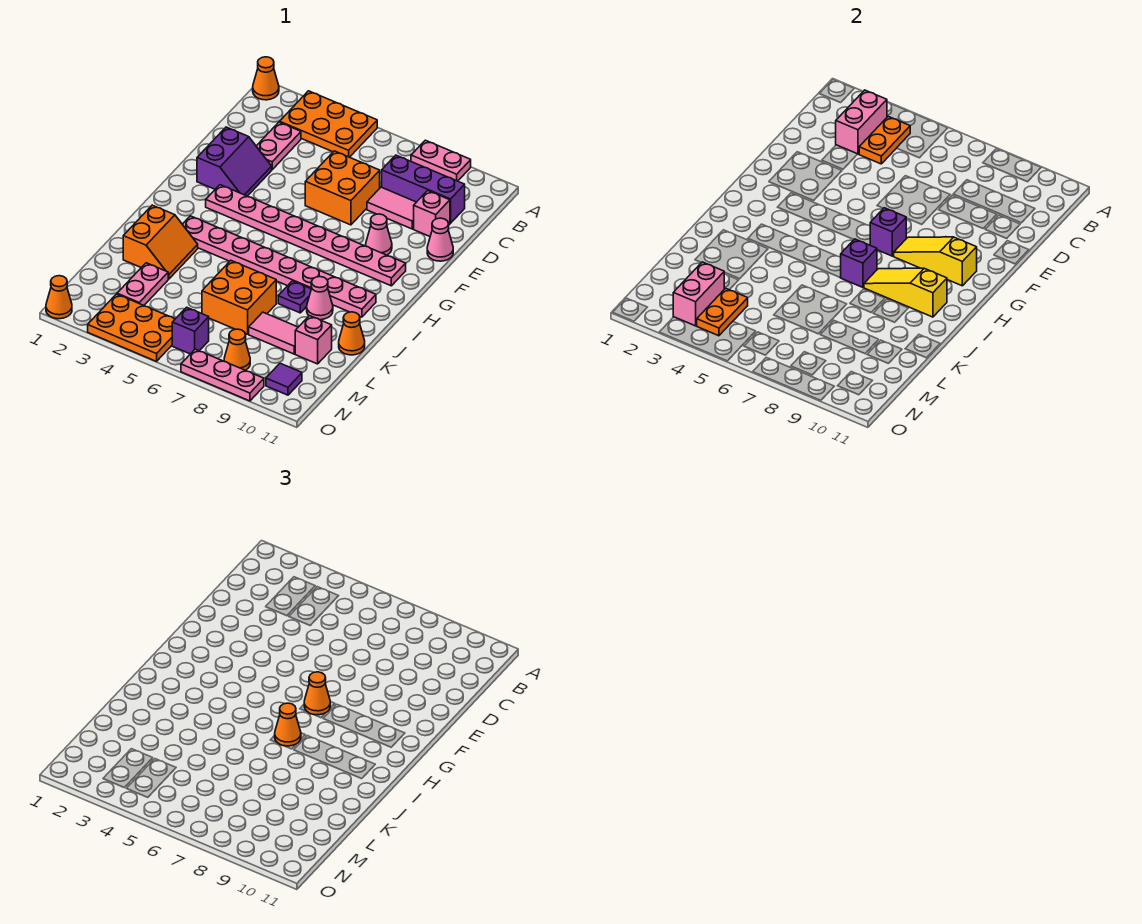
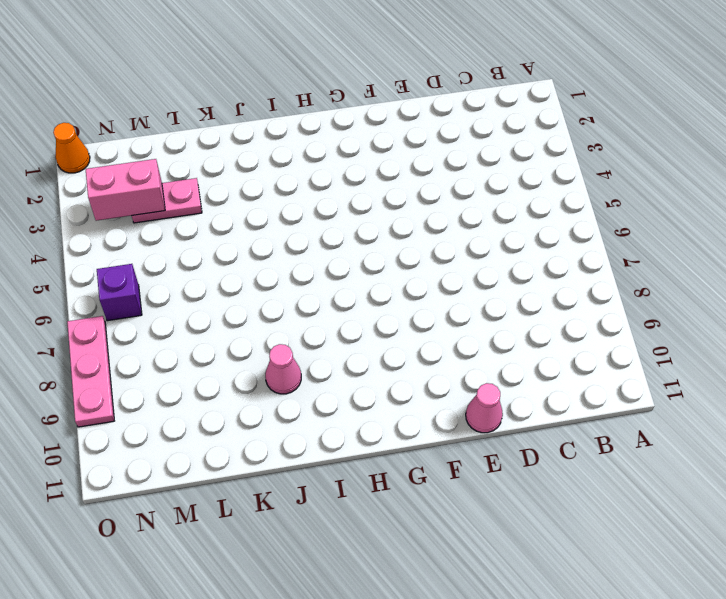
none -> orange 1x1 cone [253,57,279,100]
none -> orange 2x3 plate [280,91,377,157]
none -> pink 1x2 plate [411,140,471,181]
none -> pink 1x2 plate [256,122,301,170]

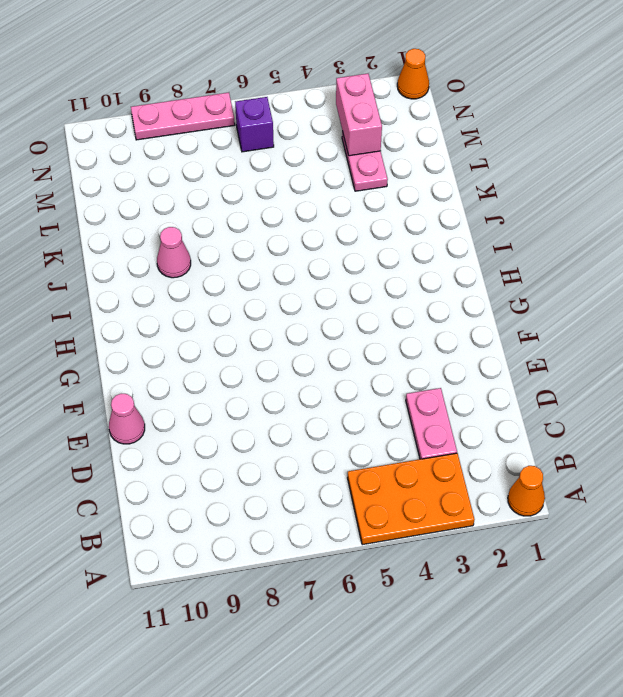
none -> pink 1x2 plate [411,140,471,181]
none -> purple 1x3 brick [382,155,465,223]
none -> orange 2x2 brick [305,151,380,225]
none -> pink 1x2 tile [367,187,416,229]

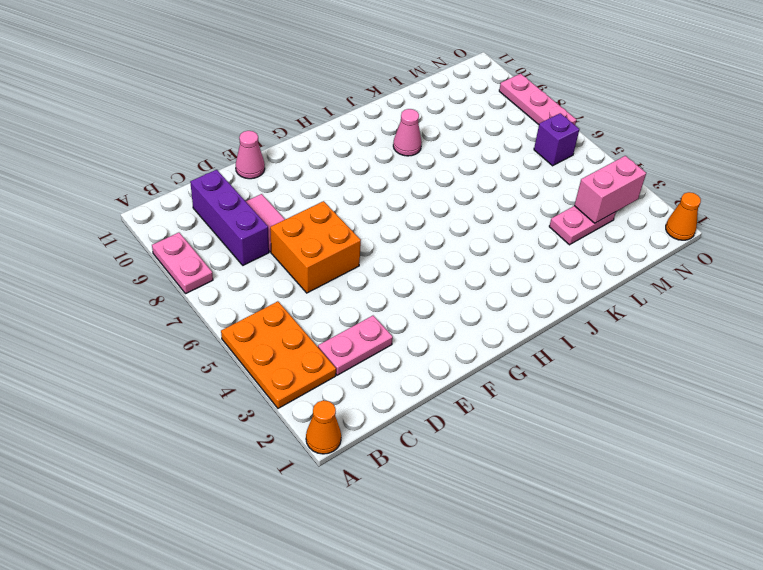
none -> pink 1x1 brick [414,191,450,236]
none -> purple 2x2 slope [197,127,272,196]
none -> pink 1x1 cone [366,214,392,255]
none -> pink 1x8 plate [206,185,406,286]

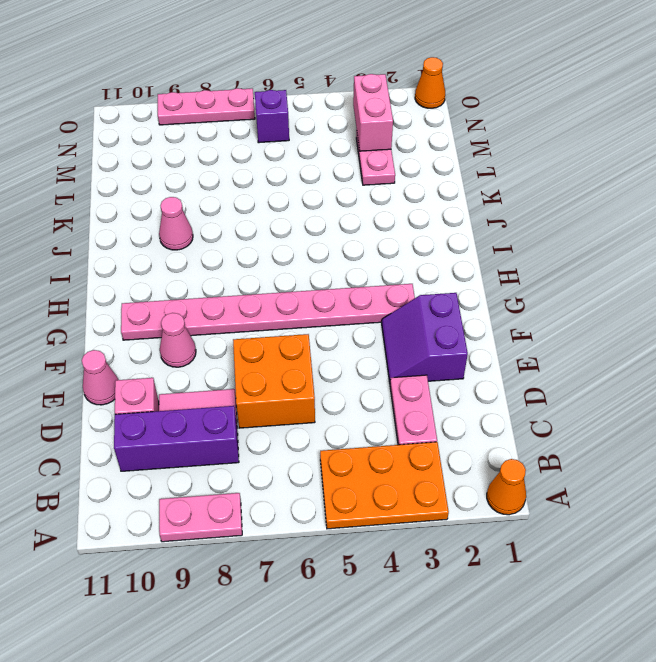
none -> pink 1x8 plate [182,216,376,317]
none -> orange 2x2 slope [123,205,198,279]
none -> purple 1x1 plate [278,281,311,313]
none -> orange 2x2 brick [202,261,276,334]

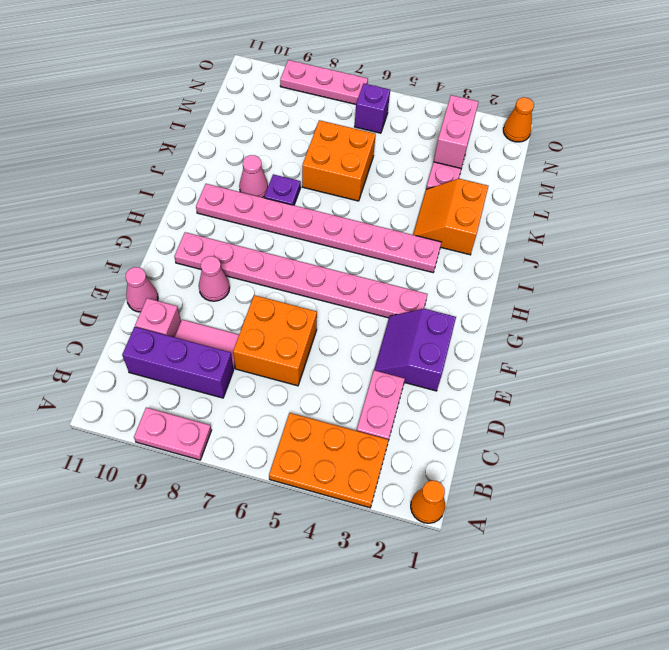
none -> orange 1x1 cone [339,312,365,355]
none -> pink 1x2 tile [249,312,298,354]
none -> pink 1x1 brick [295,316,332,364]
none -> orange 2x3 plate [88,294,175,361]

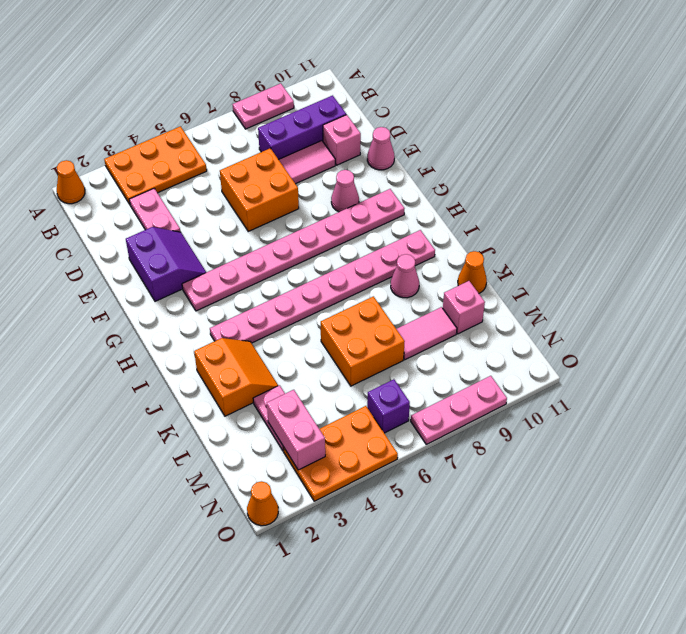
none -> purple 1x1 plate [278,281,311,313]
none -> orange 1x1 cone [224,329,250,370]
none -> purple 1x1 tile [266,363,302,395]
none -> pink 1x2 brick [836,90,887,154]

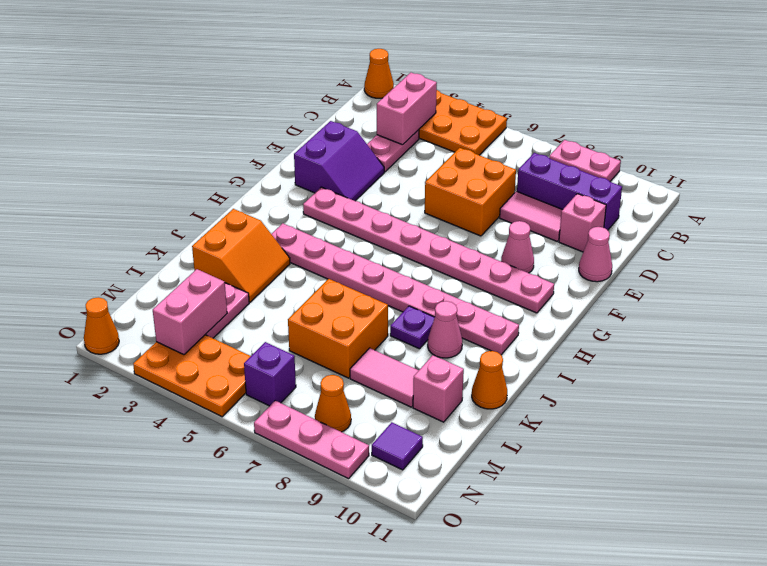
none -> orange 1x2 plate [859,116,910,164]
none -> purple 1x1 brick [870,208,906,256]
none -> yellow 1x3 slope [894,237,977,286]
none -> purple 1x1 brick [841,239,877,287]

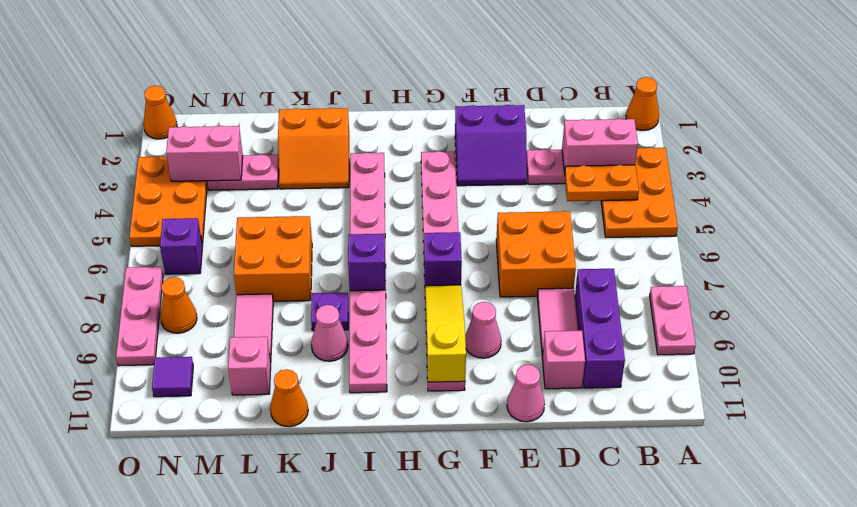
none -> yellow 1x3 slope [864,268,947,317]
none -> orange 1x2 plate [697,288,748,336]
none -> orange 1x1 cone [304,672,330,715]
none -> orange 1x1 cone [275,703,301,746]

